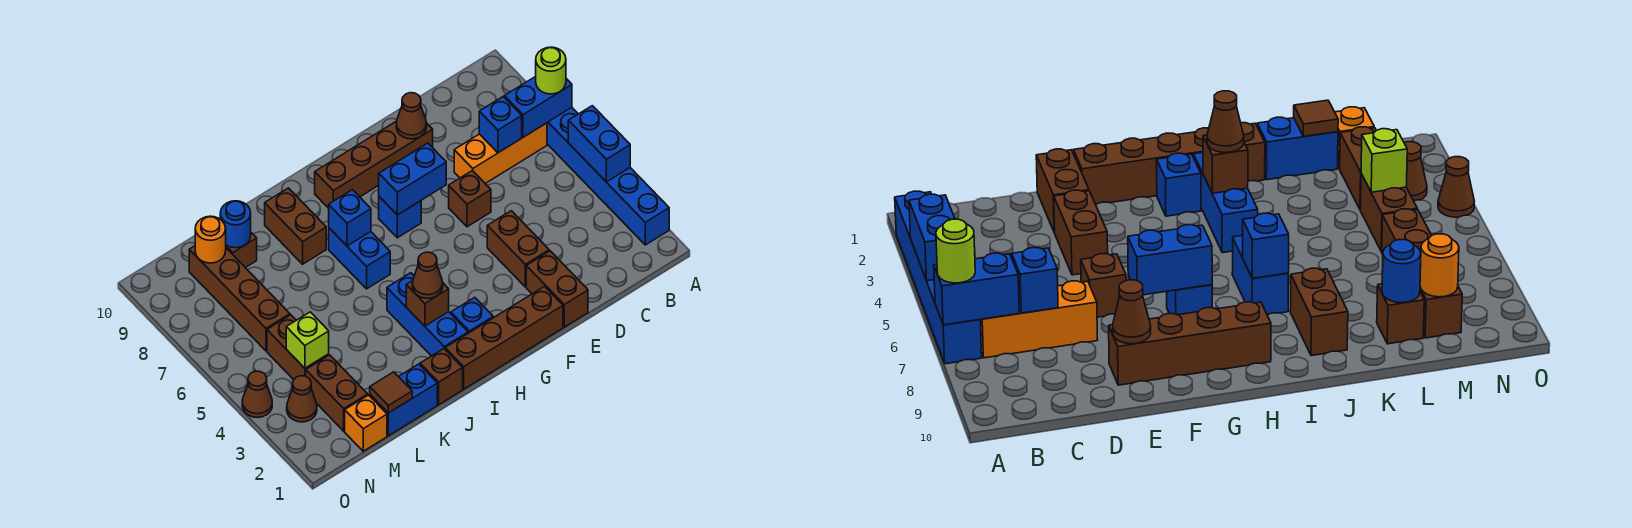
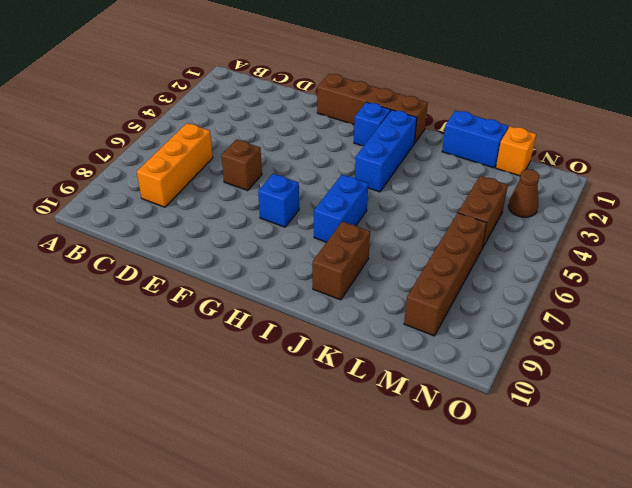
orange 1x3 brick [137,123,213,207] -> orange 1x3 brick turned to [454,123,547,184]
none -> blue 1x6 brick [547,107,669,245]
none -> brown 1x2 brick [526,251,588,327]
none -> brown 1x2 brick [487,211,549,287]
none -> brown 1x4 brick [315,121,433,208]

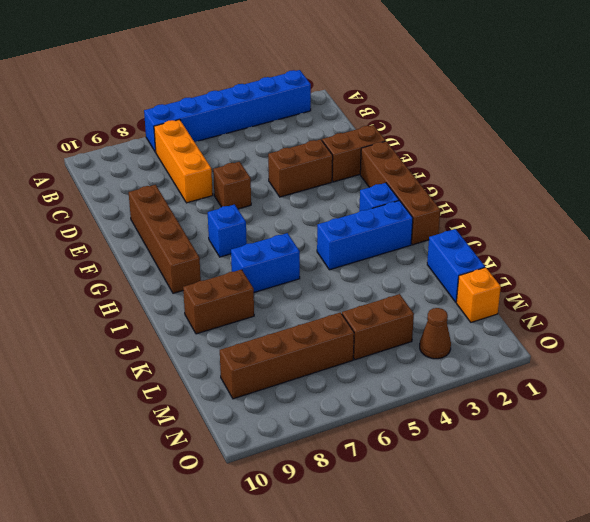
none -> brown 1x1 brick [420,349,463,405]
none -> brown 1x1 brick [226,233,257,268]
none -> brown 1x2 brick [306,355,368,431]
none -> brown 1x1 cone [242,371,272,418]

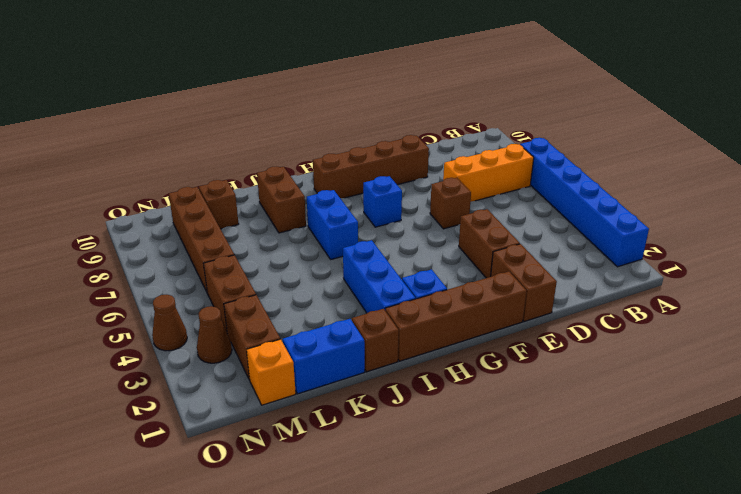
none -> blue 1x2 brick [568,106,630,182]
none -> blue 1x2 brick [504,76,572,137]
none -> blue 1x1 brick [479,97,522,153]
none -> brown 1x1 cone [396,93,427,139]

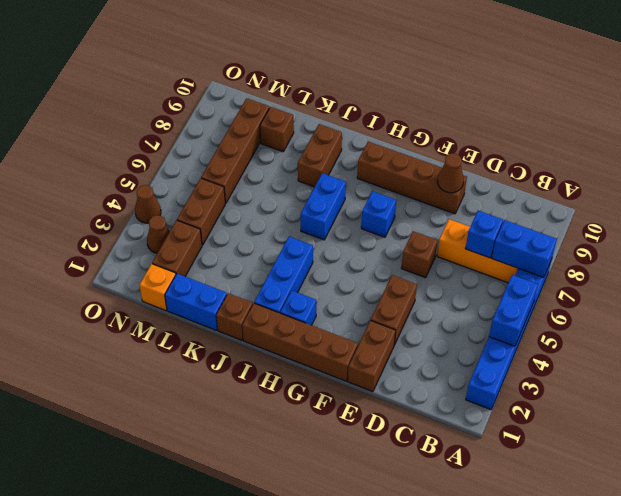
none -> blue 1x2 brick [379,143,446,215]
none -> brown 1x1 brick [406,281,449,326]
none -> blue 1x1 brick [329,190,371,246]
none -> brown 1x1 tile [370,372,412,413]

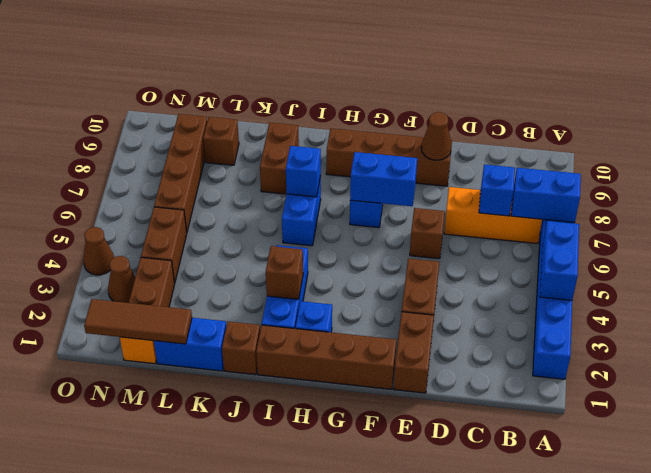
brown 1x3 tile [84,299,192,344] -> brown 1x1 tile [370,372,412,413]
none -> blue 1x1 round brick [220,201,251,248]
none -> lime 1x1 brick [286,312,329,368]
none -> orange 1x1 round brick [195,216,226,263]
none -> lime 1x1 round brick [536,47,566,94]

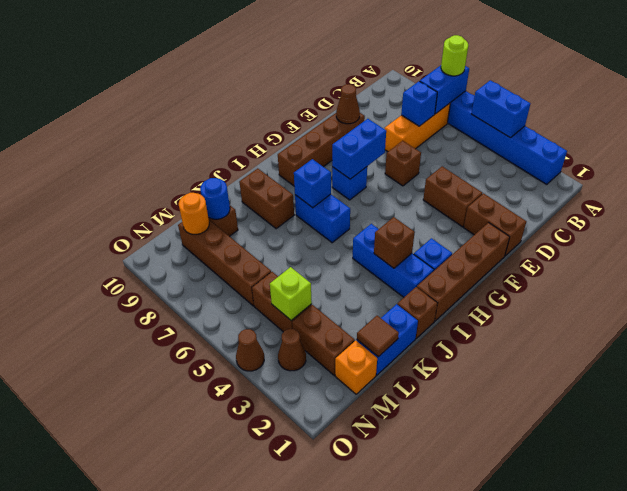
none -> brown 1x1 cone [412,252,443,299]

